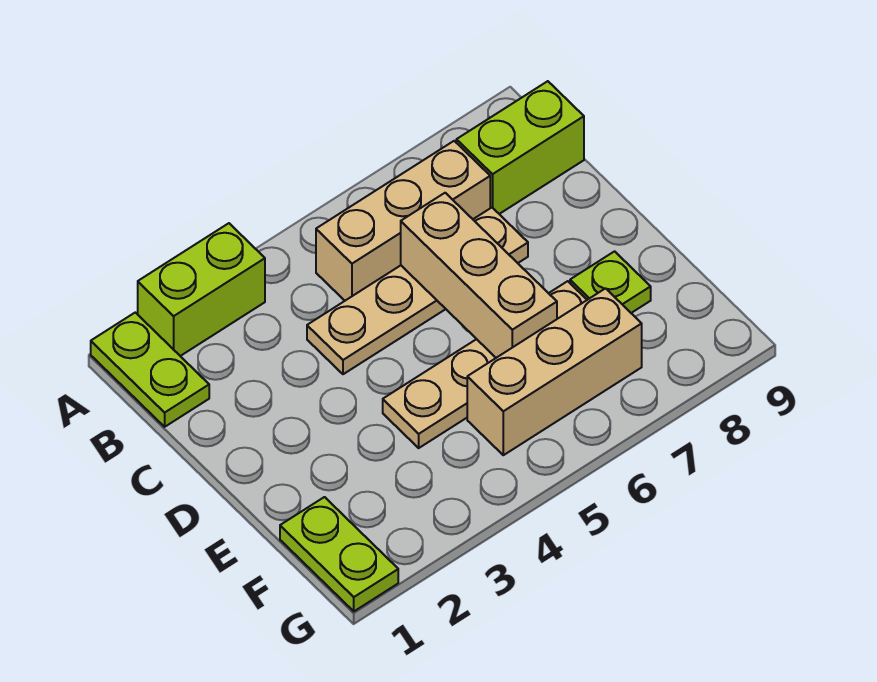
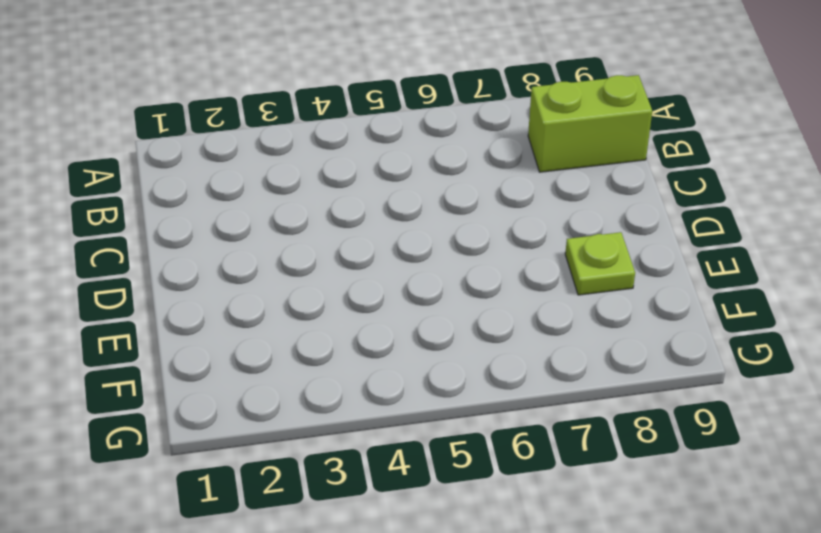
none -> lime 1x2 plate [91,313,209,427]
none -> lime 1x2 brick [138,223,265,356]

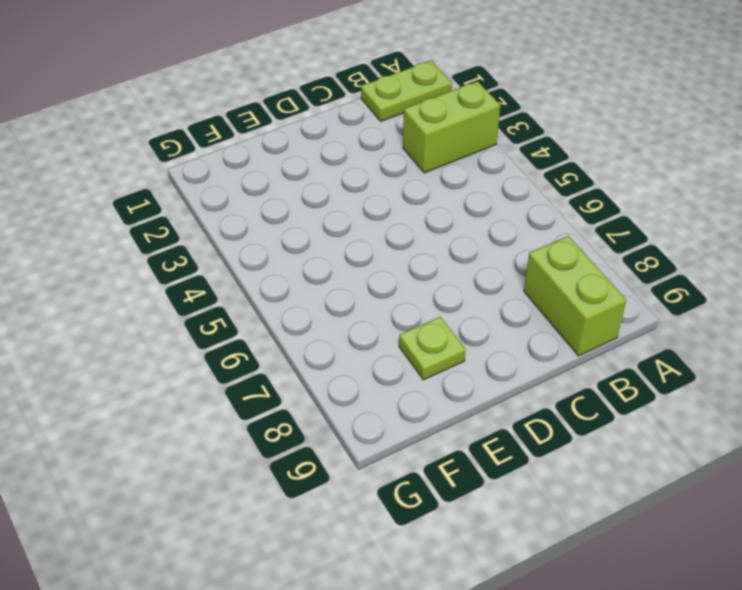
lime 1x2 brick [403,81,500,173] -> lime 1x2 brick turned to [138,223,265,356]
none -> tan 1x3 brick [316,141,490,301]
none -> tan 1x4 plate [307,208,528,374]

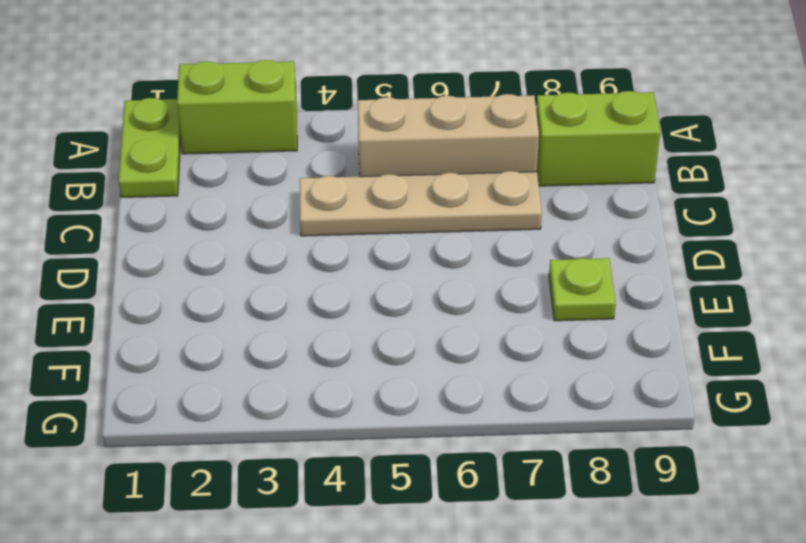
none -> tan 1x4 plate [383,281,587,448]
none -> lime 1x2 plate [280,497,398,611]

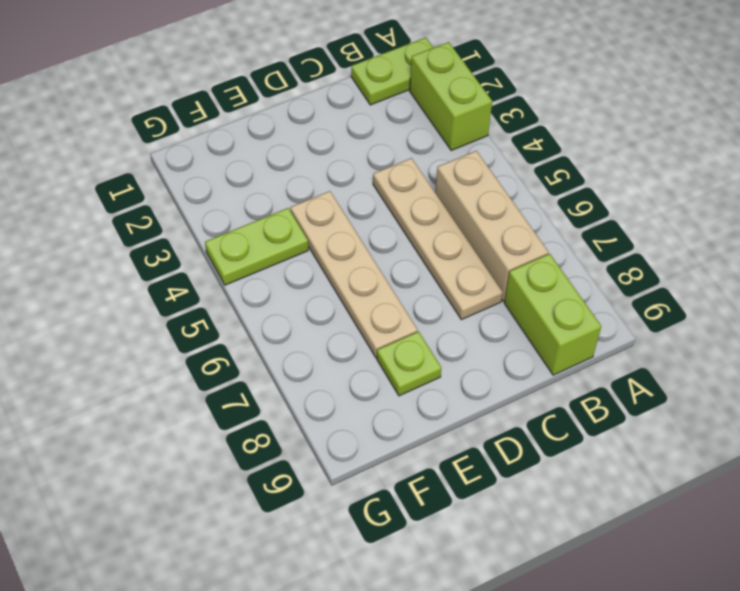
lime 1x2 plate [205,208,308,285] -> lime 1x2 plate moved to [280,497,398,611]
none -> tan 1x3 brick [467,288,642,455]
none -> tan 1x3 brick [401,193,557,358]

